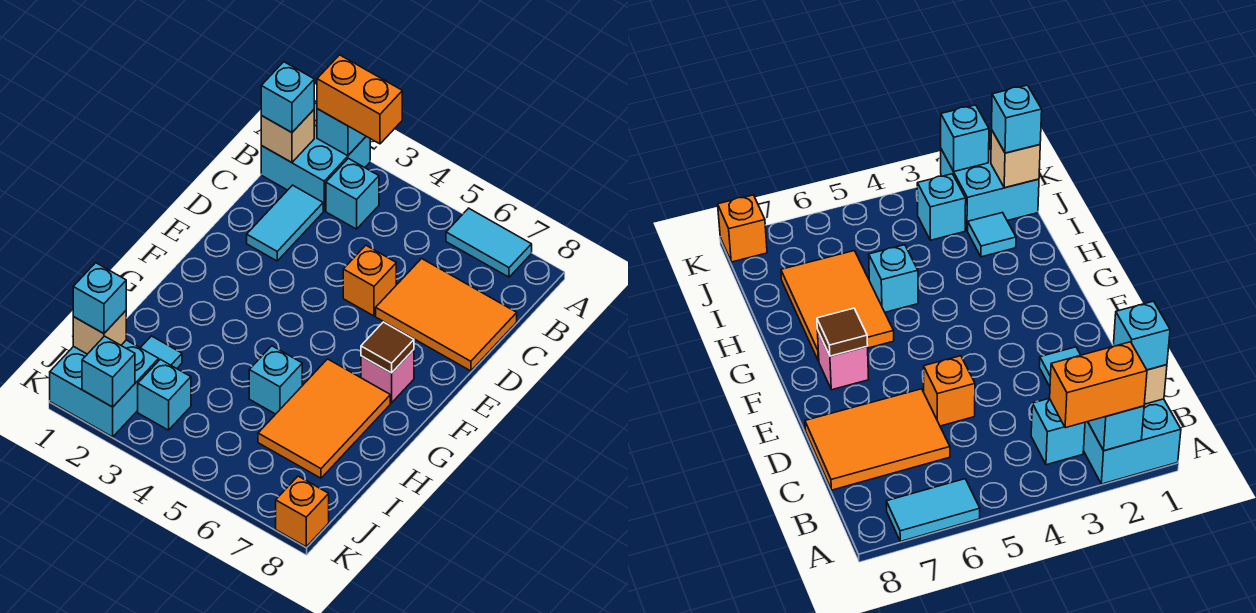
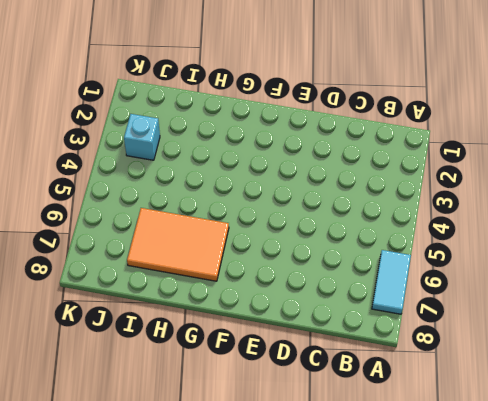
none -> cyan 2x2 brick [261,101,370,211]
none -> cyan 1x1 brick [326,158,379,229]
none -> cyan 1x2 tile [247,185,323,261]

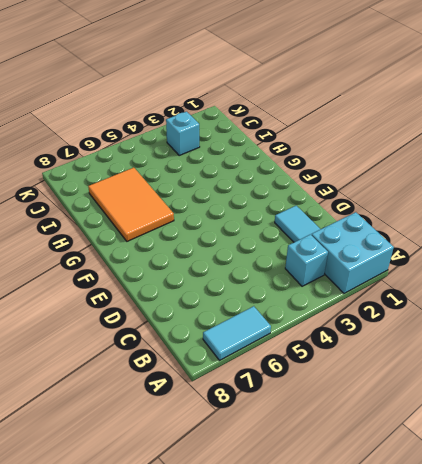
none -> orange 2x3 tile [376,259,517,371]
none -> orange 1x1 brick [343,245,396,316]
none -> pink 1x1 brick [361,350,414,403]

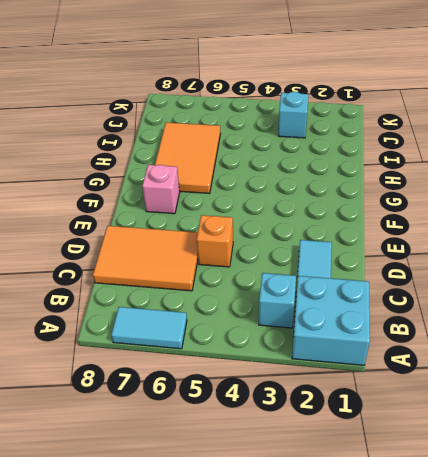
none -> cyan 1x1 brick [249,346,302,414]
none -> cyan 1x1 tile [141,336,182,369]
none -> cyan 2x2 brick [50,340,159,437]

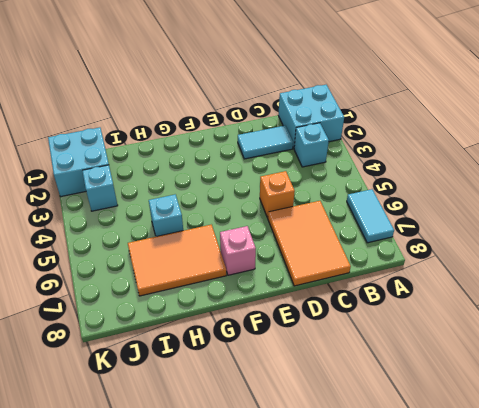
none -> cyan 1x1 tile [141,336,182,369]
none -> orange 1x1 brick [276,476,329,547]
none -> cyan 1x1 brick [317,109,366,156]

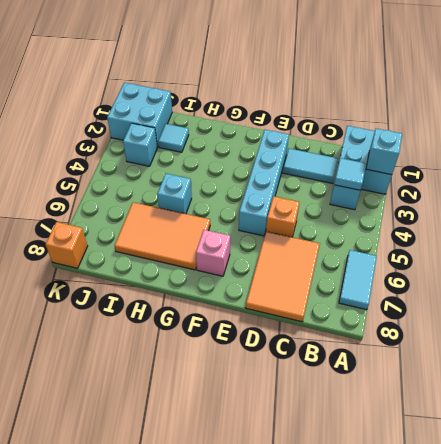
cyan 1x1 tile [334,158,366,190] -> none
cyan 1x4 brick [239,130,289,236] -> none
none -> tan 1x1 brick [261,110,314,163]
none -> brown 1x1 tile [361,322,414,373]
none -> tan 1x1 brick [73,311,126,354]

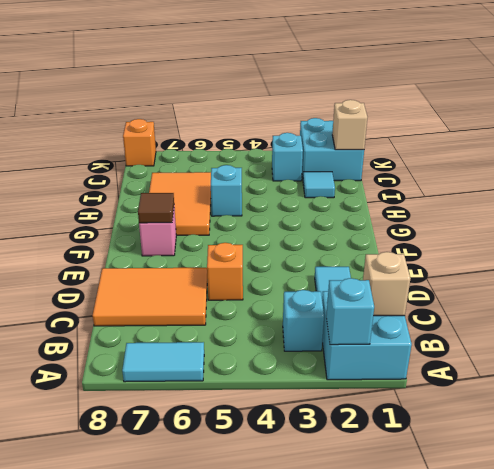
none -> cyan 1x1 brick [82,336,135,407]
none -> orange 1x2 brick [317,55,402,144]
none -> cyan 1x1 brick [261,62,314,132]

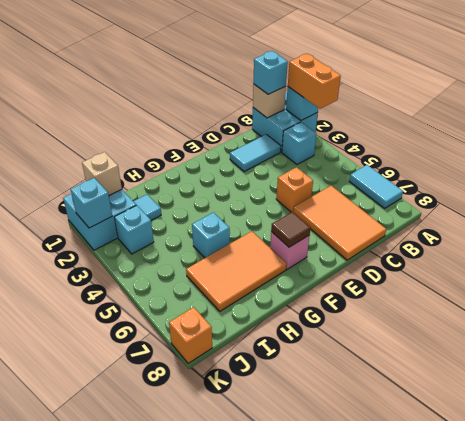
none -> cyan 1x1 brick [73,263,126,334]

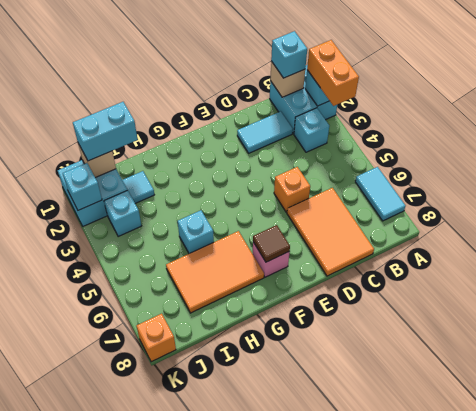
cyan 1x2 brick [73,102,138,161] -> cyan 1x1 brick [73,263,126,334]

